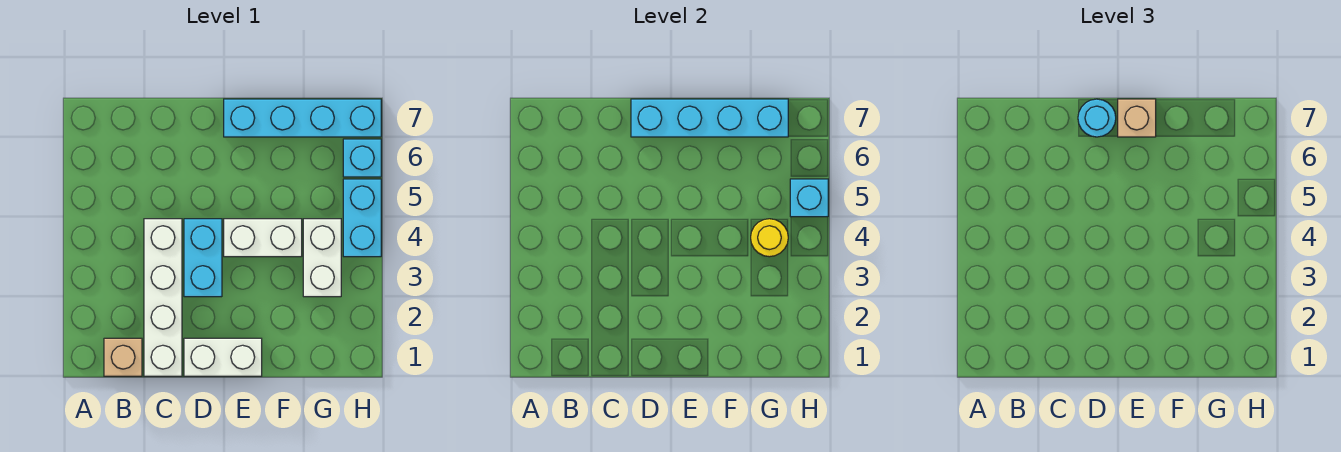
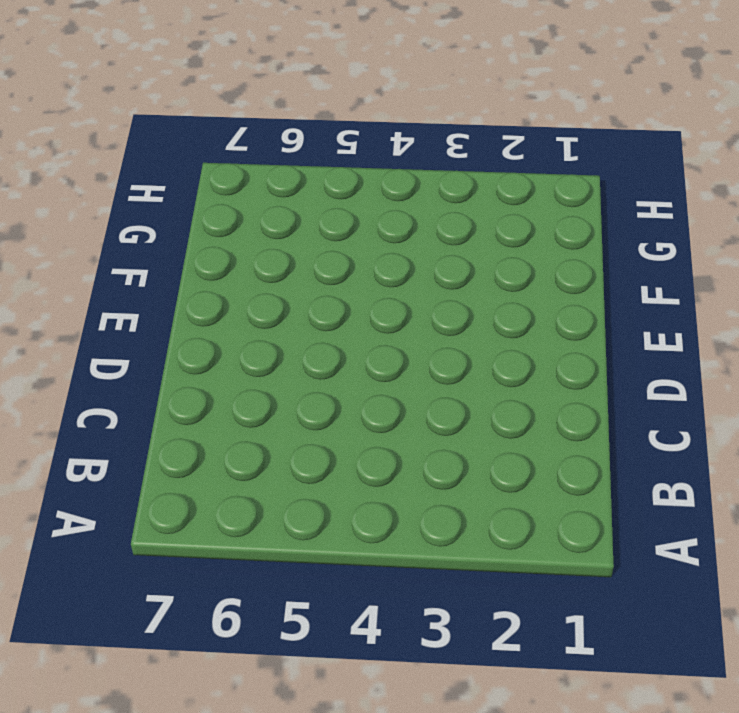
none -> tan 1x1 brick [104,338,142,376]
none -> white 1x4 brick [144,219,182,376]
none -> white 1x2 brick [184,338,262,376]

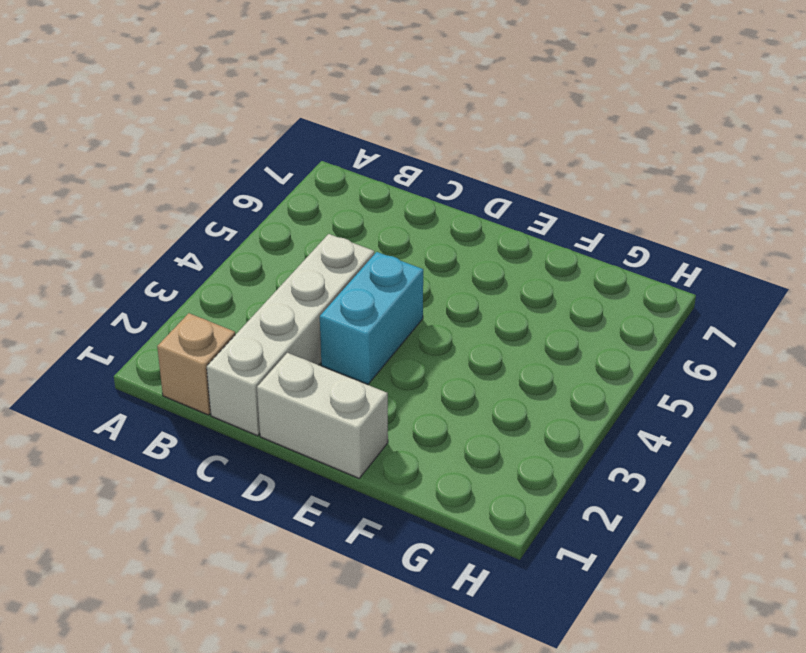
none -> white 1x2 brick [224,219,302,257]
none -> cyan 1x4 brick [224,99,381,137]
none -> white 1x2 brick [303,219,341,297]

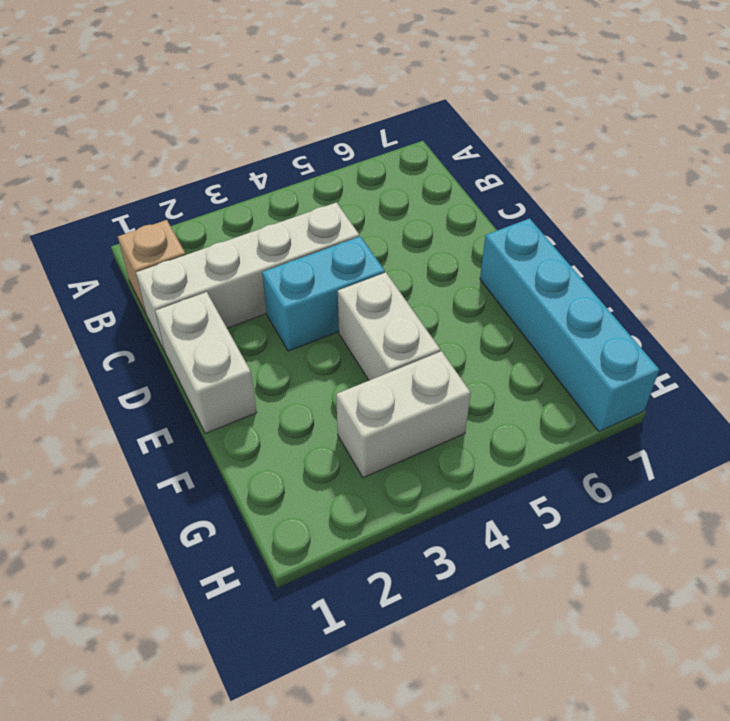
none -> cyan 1x2 brick [343,179,381,257]
none -> cyan 1x1 brick [343,139,381,177]
none -> cyan 1x4 brick [631,99,788,137]

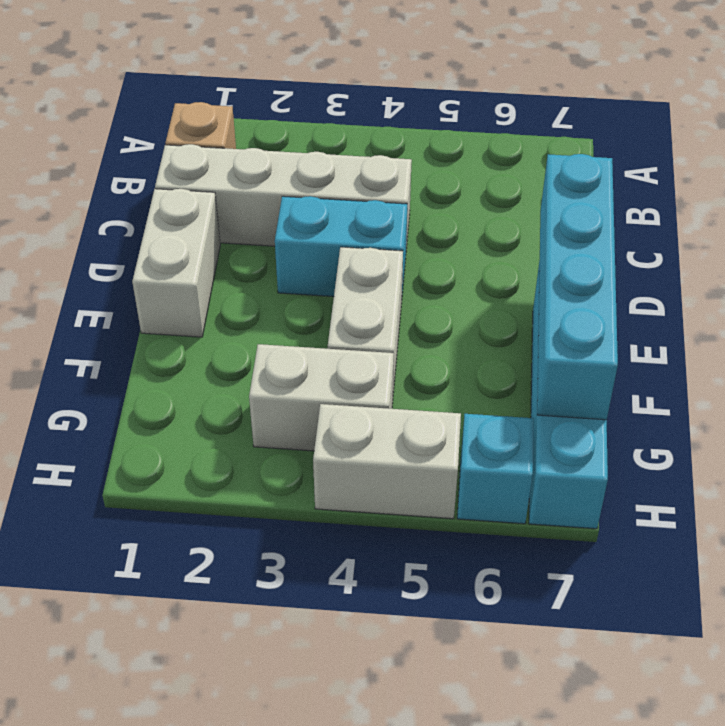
white 1x2 brick [313,404,461,519] -> cyan 1x2 brick [343,179,381,257]
none -> yellow 1x1 round brick [751,219,788,257]
none -> cyan 1x1 brick [790,179,828,217]
none -> cyan 1x1 round brick [1078,99,1116,137]

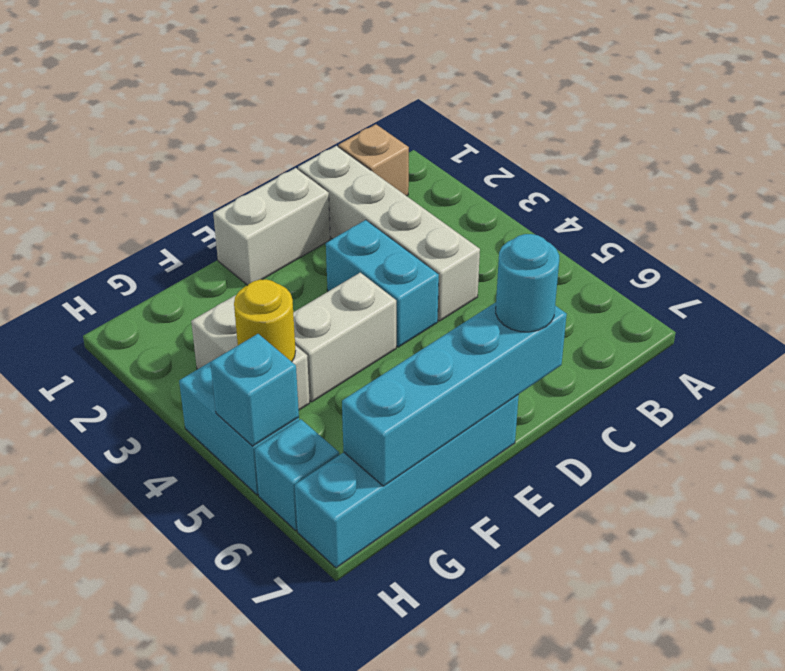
none -> tan 1x1 brick [1118,99,1156,137]

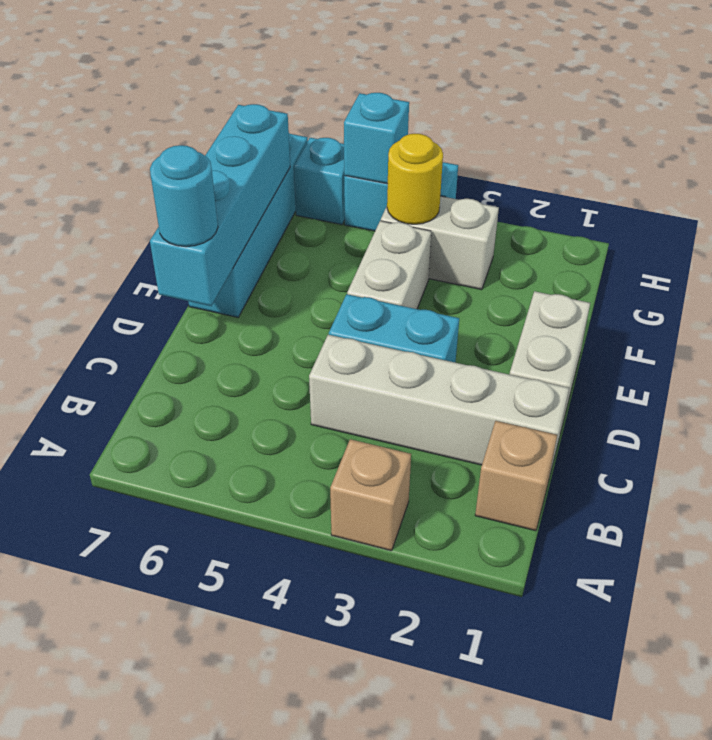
tan 1x1 brick [330,439,411,551] -> tan 1x1 brick moved to [1118,99,1156,137]

